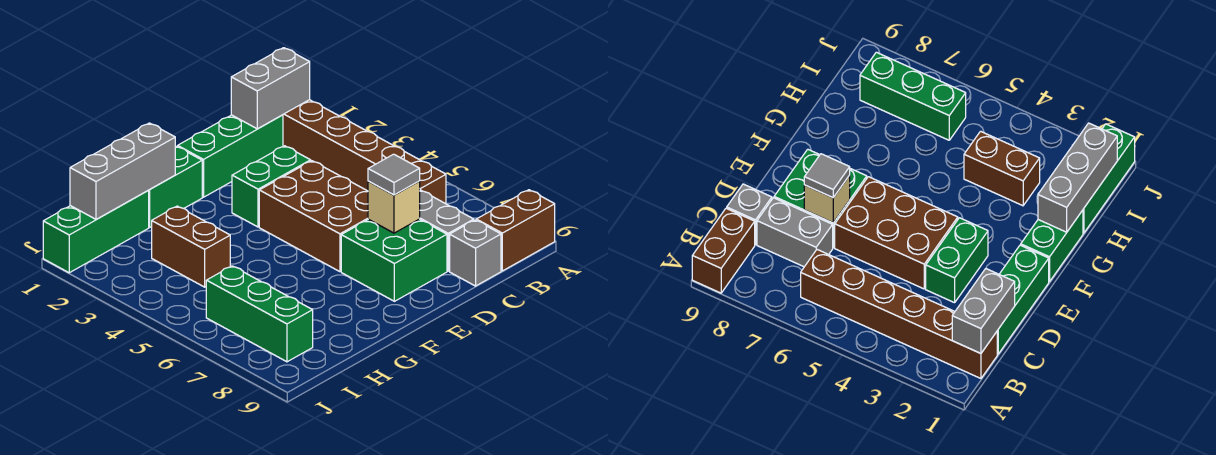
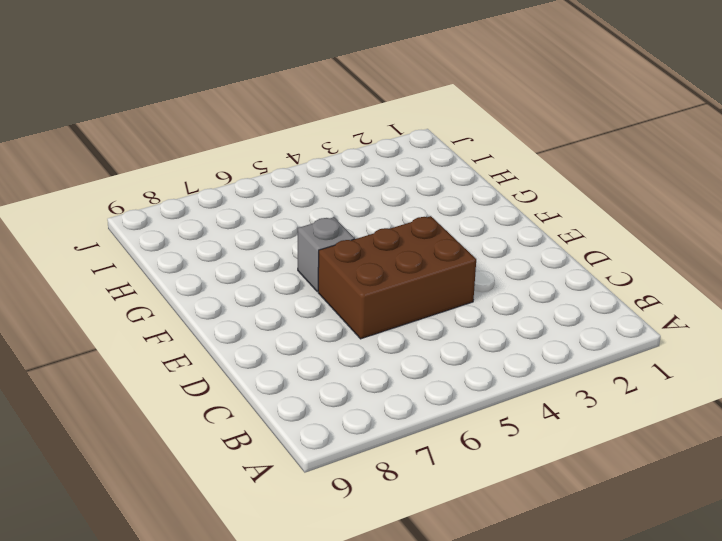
grey 1x1 brick [298,217,355,292] -> grey 1x1 brick moved to [450,220,501,286]
none -> brown 1x2 brick [476,190,555,271]
none -> brown 1x6 brick [283,100,446,204]
none -> green 1x3 brick [178,115,283,197]

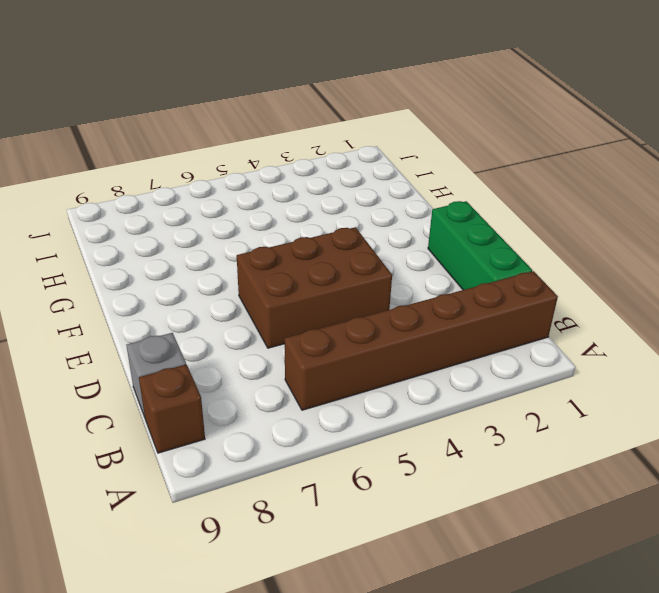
brown 1x1 brick [139,364,205,453] -> brown 1x2 brick [476,190,555,271]
none -> grey 1x2 brick [420,190,474,271]
none -> green 1x2 brick [232,146,311,227]
none -> green 2x2 brick [341,219,447,301]

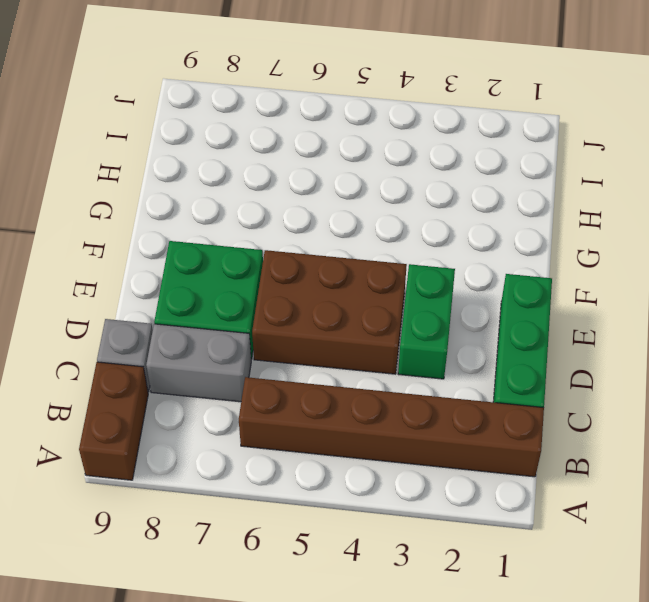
none -> green 1x2 brick [148,146,202,227]
none -> green 1x3 brick [43,191,149,273]
none -> brown 1x2 brick [152,206,230,287]

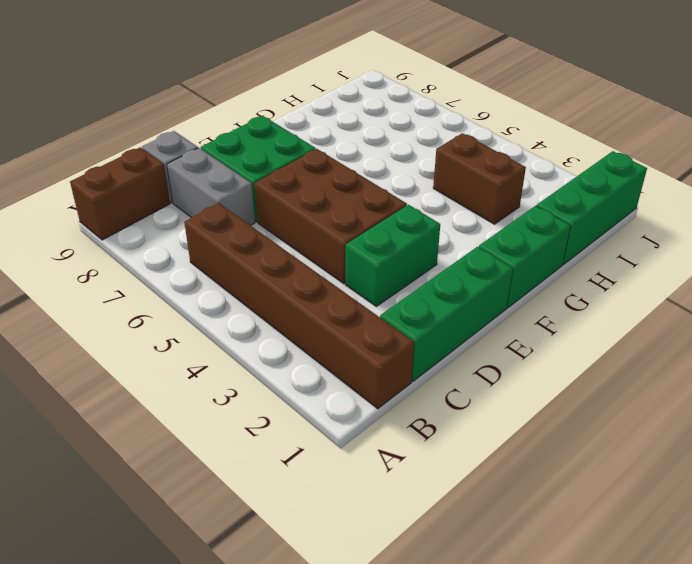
none -> green 1x3 brick [206,266,313,362]
none -> grey 1x2 brick [231,48,310,129]
none -> tan 1x1 brick [368,181,420,233]

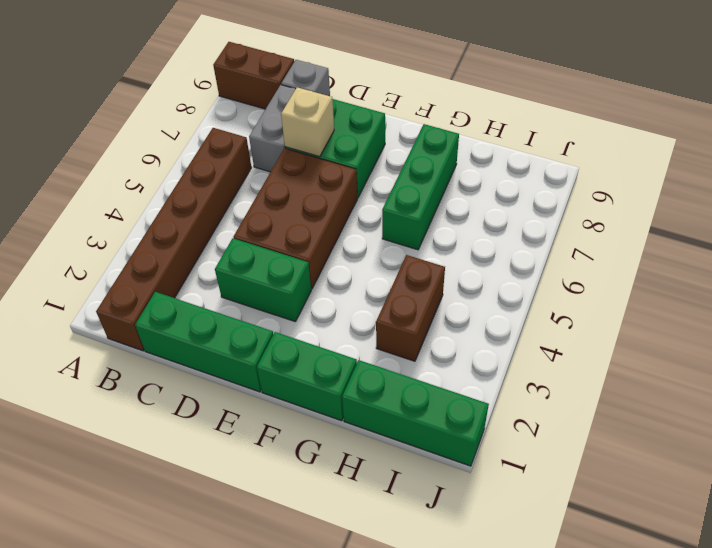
green 1x3 brick [382,124,459,250] -> green 1x3 brick moved to [206,266,313,362]
none -> grey 1x2 brick [231,48,310,129]
none -> grey 1x3 brick [70,123,175,219]
none -> grey 1x1 tile [368,154,420,195]

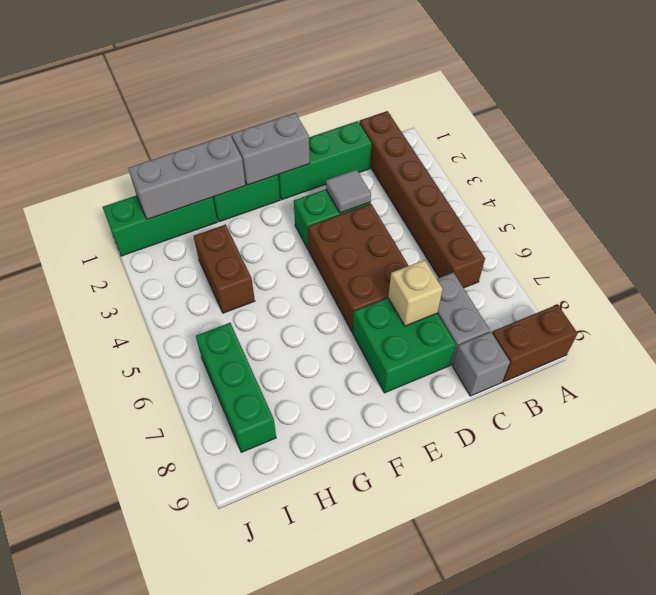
grey 1x1 tile [326,170,371,213] -> grey 1x1 tile moved to [368,154,420,195]
grey 1x2 brick [231,113,310,185] -> grey 1x2 brick moved to [231,48,310,129]

